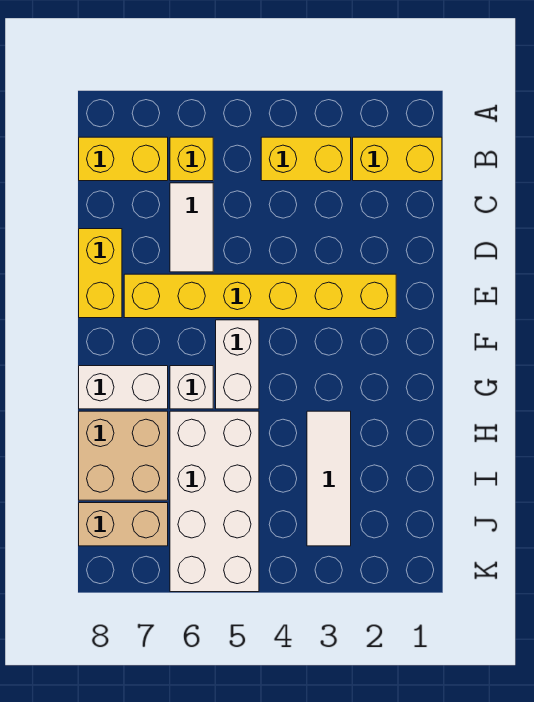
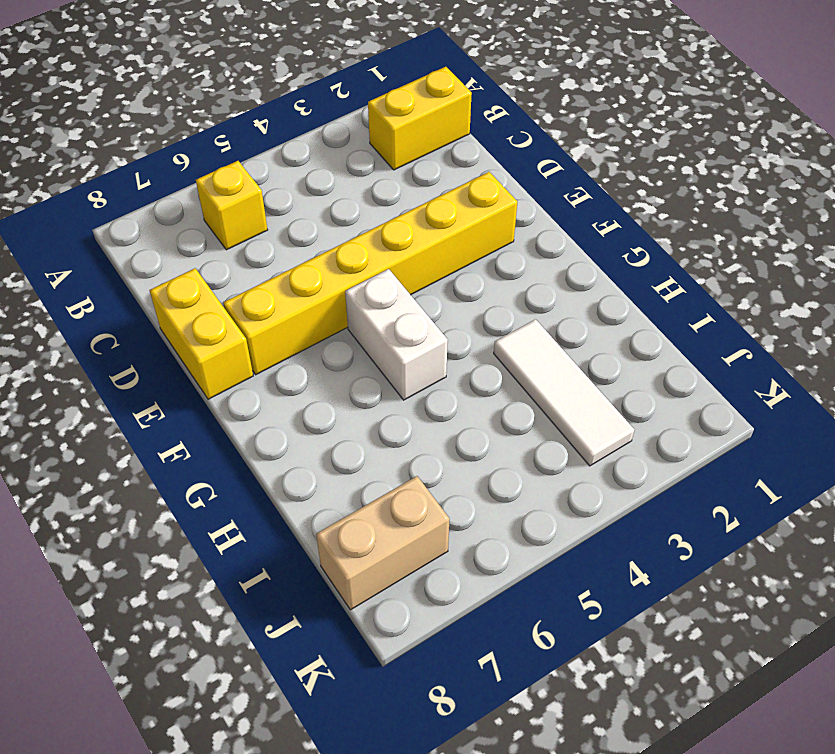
none -> yellow 1x2 brick [261,137,351,181]
none -> yellow 1x2 brick [79,137,168,181]
none -> white 1x2 tile [170,183,213,272]

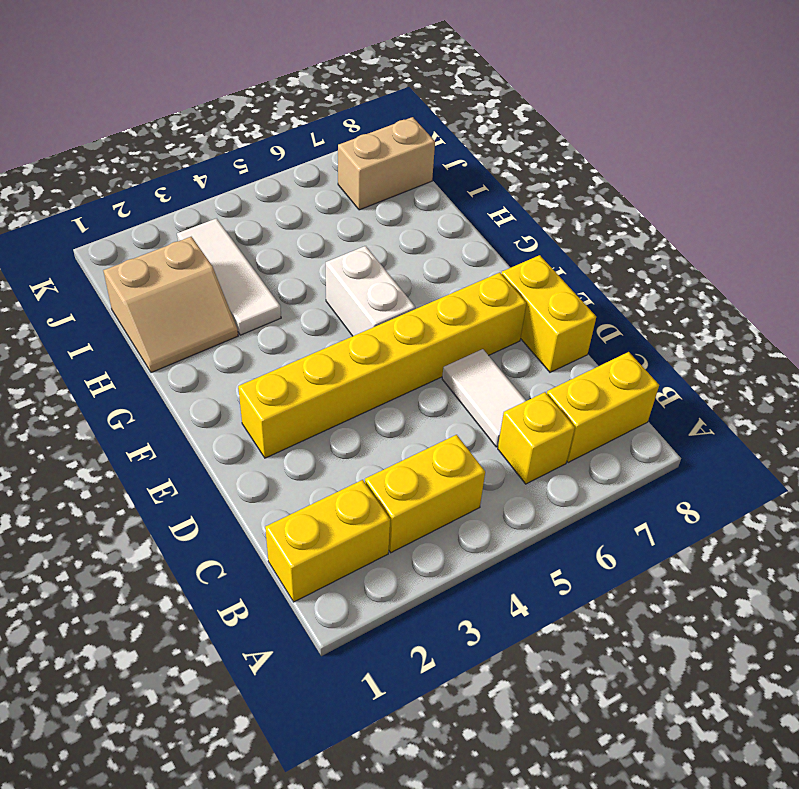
tan 2x2 slope [103,237,238,373] -> none
none -> white 1x1 brick [170,366,213,409]
none -> white 1x2 brick [79,366,168,409]
none -> white 2x4 brick [170,411,259,592]

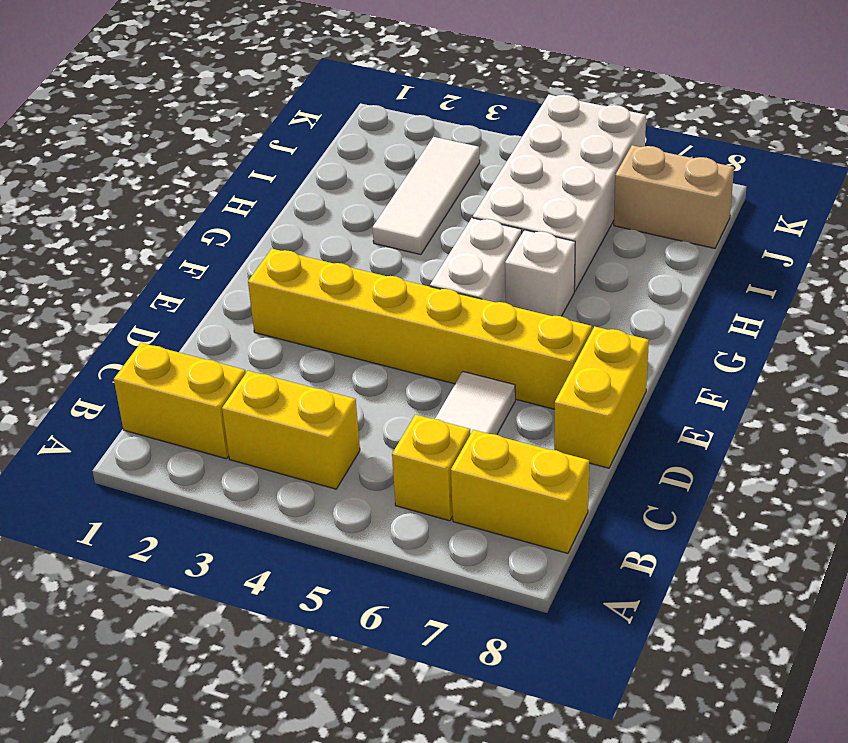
none -> white 1x2 brick [79,366,168,409]
none -> tan 2x2 brick [79,411,168,500]

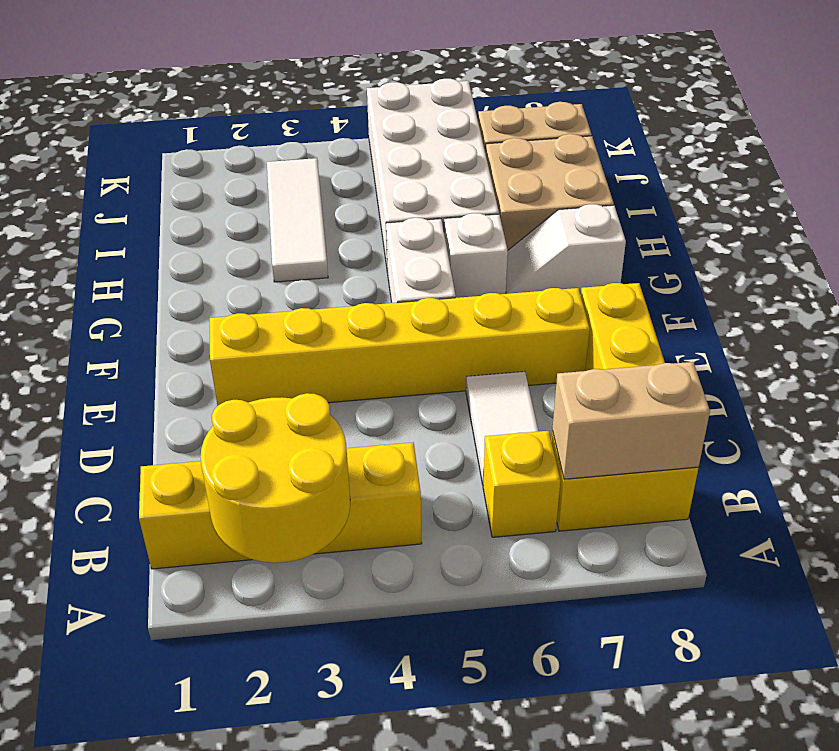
yellow 2x2 round brick [200,393,350,563] -> none
tan 1x2 brick [552,362,710,479] -> none
white 1x2 slope [506,204,626,295] -> white 1x2 brick [79,366,168,409]

